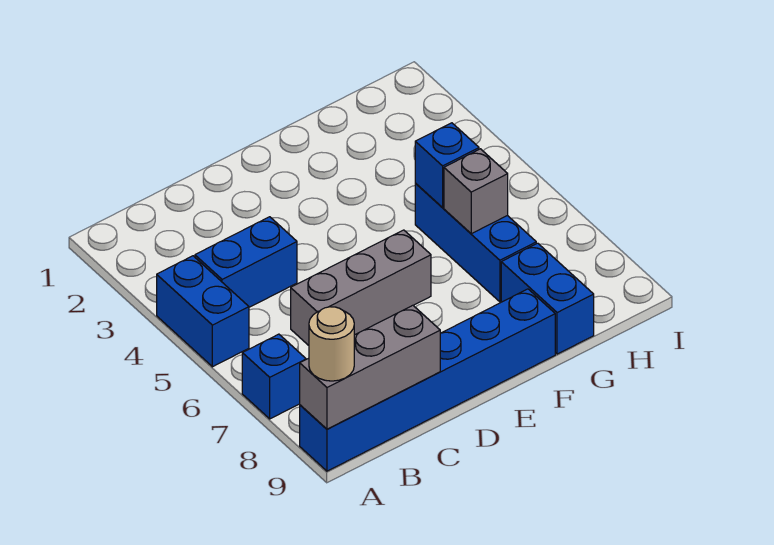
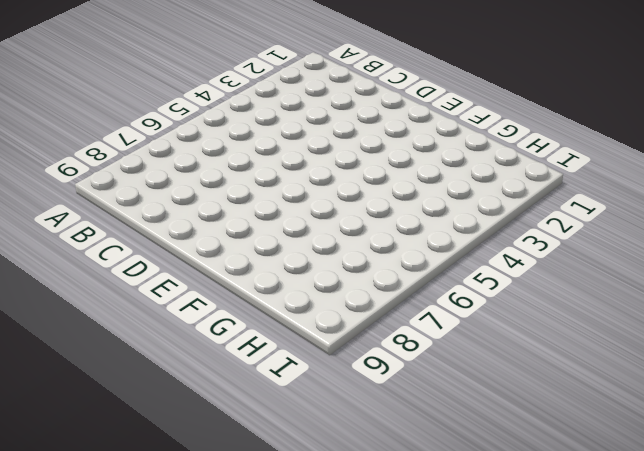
none -> blue 1x2 brick [157,256,249,367]
none -> blue 1x1 brick [242,334,306,419]

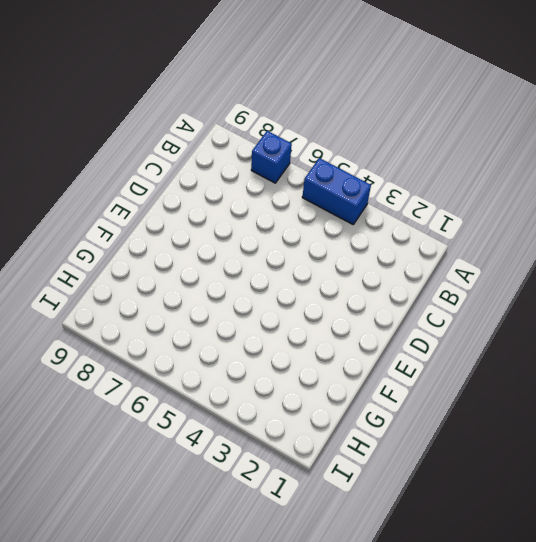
none -> blue 1x6 brick [300,289,555,471]
none -> blue 1x2 brick [195,217,297,307]

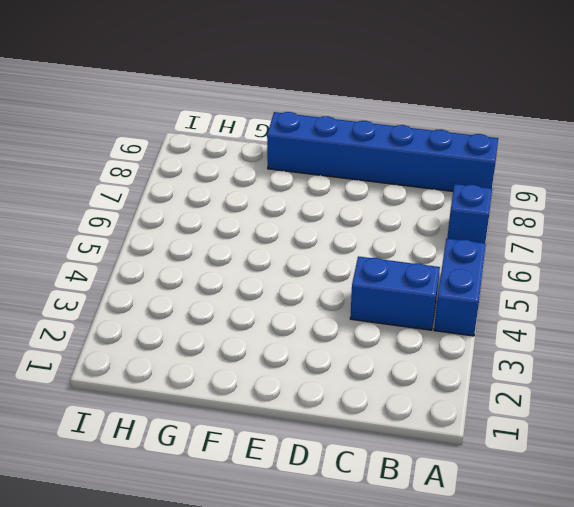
none -> grey 1x3 brick [291,230,431,345]
none -> blue 1x3 brick [415,184,536,302]

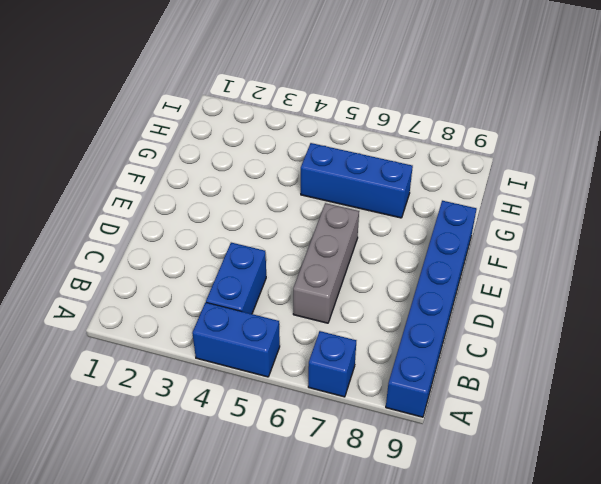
none -> blue 1x2 brick [501,243,594,354]
none -> grey 1x3 brick [300,305,440,429]

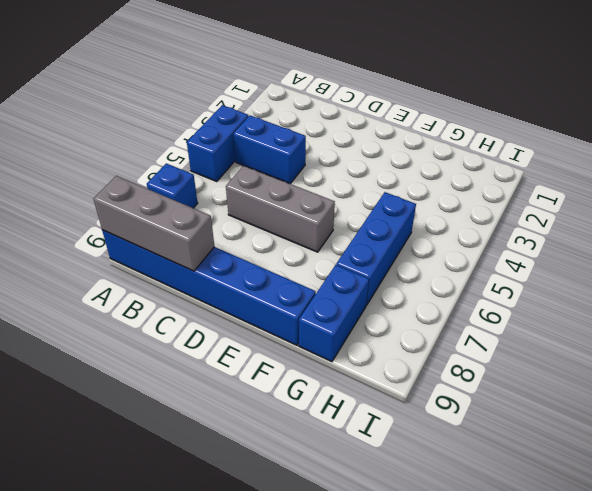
none -> blue 1x1 brick [415,123,479,208]
none -> grey 1x1 brick [444,149,508,234]

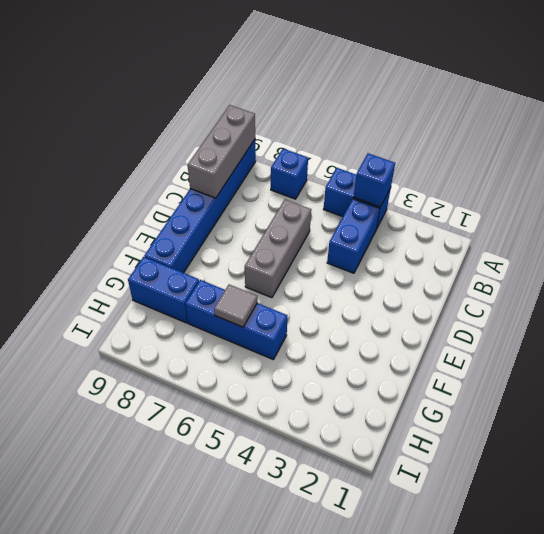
blue 1x1 brick [354,153,395,207] -> blue 1x1 brick moved to [415,123,479,208]
grey 1x1 tile [214,285,257,327] -> grey 1x1 brick [444,149,508,234]
none -> tan 1x1 round brick [309,307,354,381]

